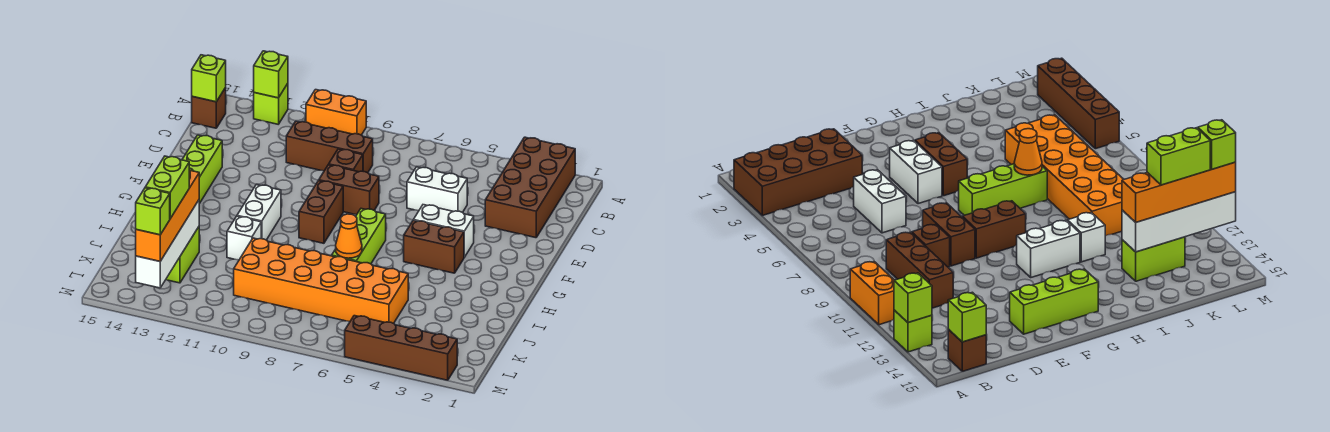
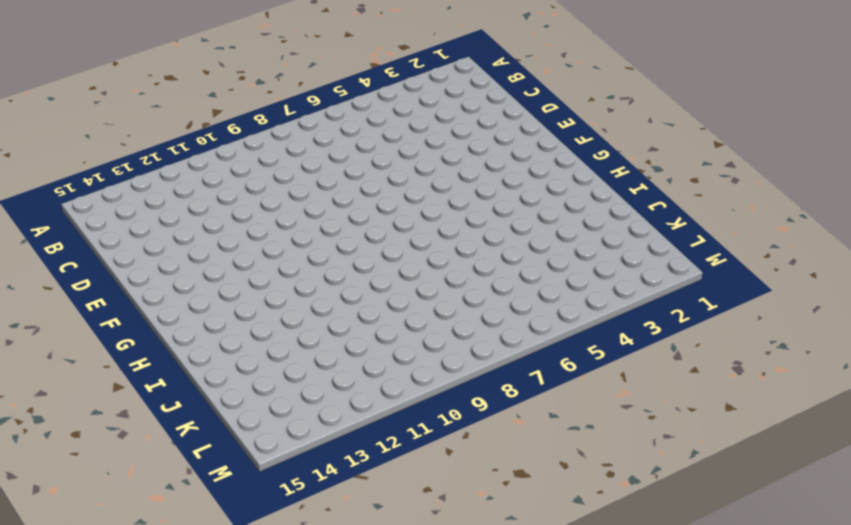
none -> brown 2x4 brick [485,137,575,238]
none -> orange 1x2 brick [306,90,366,135]
none -> lime 1x1 brick [254,84,288,124]

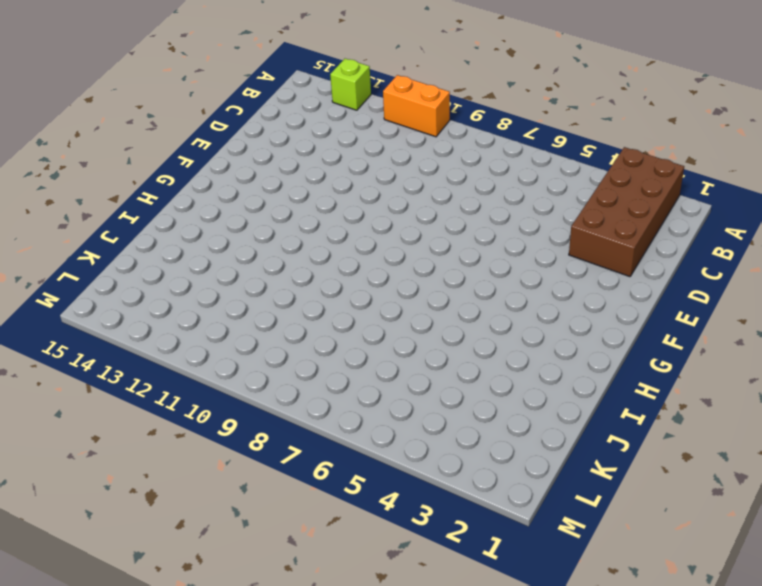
none -> brown 1x1 brick [192,88,226,128]
none -> brown 1x3 brick [286,121,373,173]
none -> white 1x2 brick [407,167,467,212]

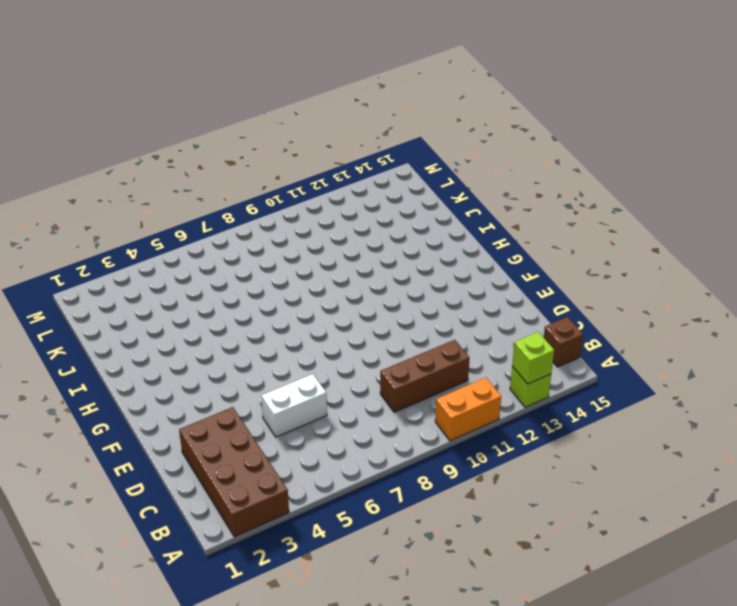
none -> brown 1x1 brick [329,149,363,172]
none -> brown 1x2 brick [319,165,379,215]
none -> lime 1x3 brick [182,135,222,204]

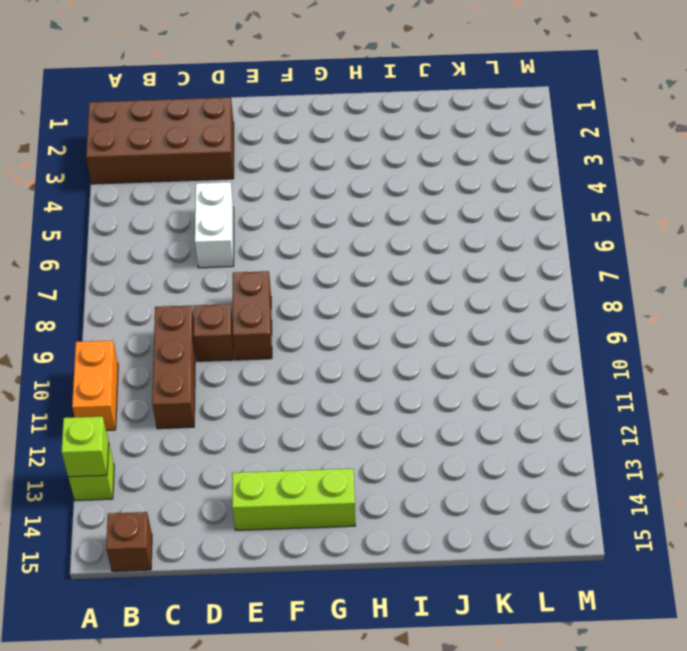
none -> white 1x2 brick [413,205,474,257]
none -> brown 1x2 brick [299,181,343,243]
none -> brown 1x2 brick [404,220,464,273]

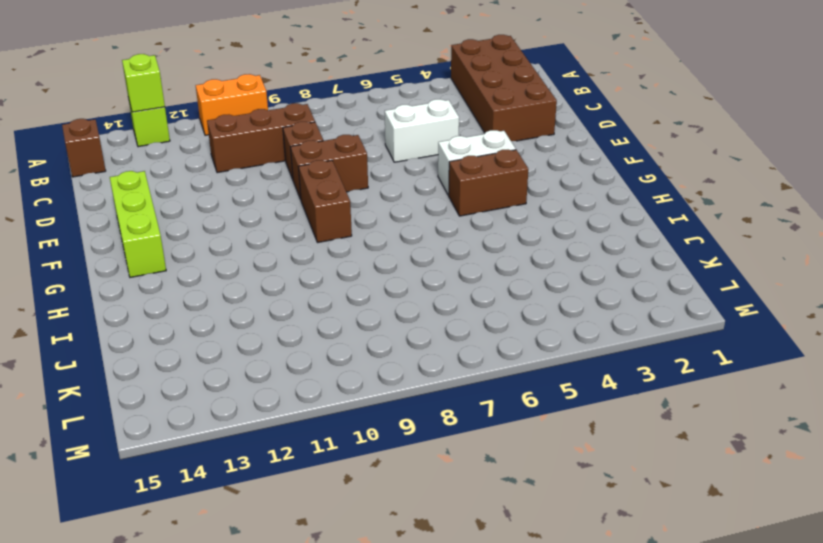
none -> lime 1x3 brick [332,209,386,264]
none -> white 1x2 brick [237,185,281,240]
none -> white 1x1 brick [227,216,261,260]

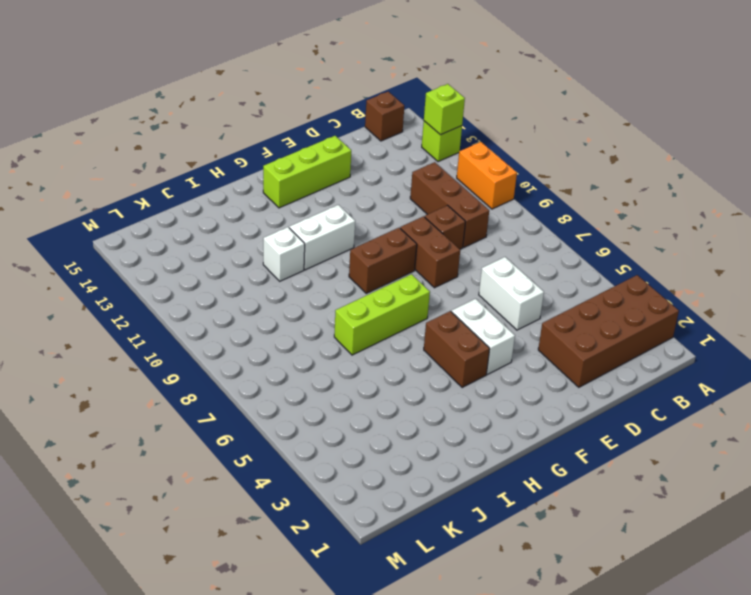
none -> orange 2x6 brick [234,238,408,323]
none -> lime 1x2 brick [166,227,199,283]
none -> brown 1x4 brick [345,316,457,380]

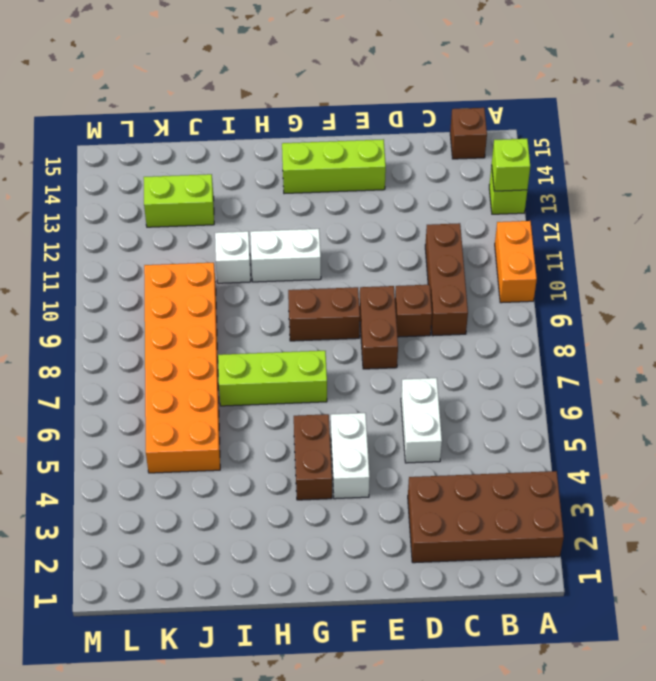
none -> brown 1x4 brick [345,316,457,380]
none -> lime 1x1 brick [192,55,226,102]
none -> orange 1x1 cone [336,214,362,258]

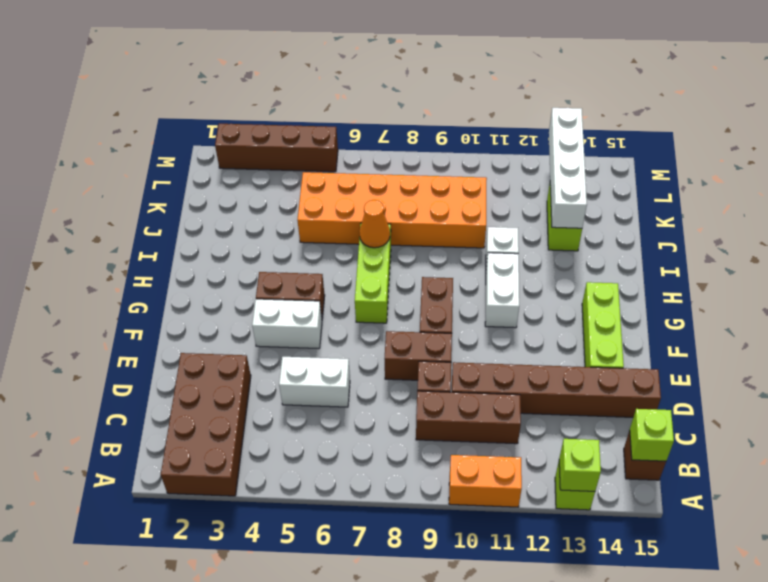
brown 1x6 brick [452,362,661,417] -> none
none -> orange 1x4 brick [136,170,199,261]
none -> lime 1x2 brick [145,156,190,219]
none -> lime 1x1 brick [136,188,170,235]

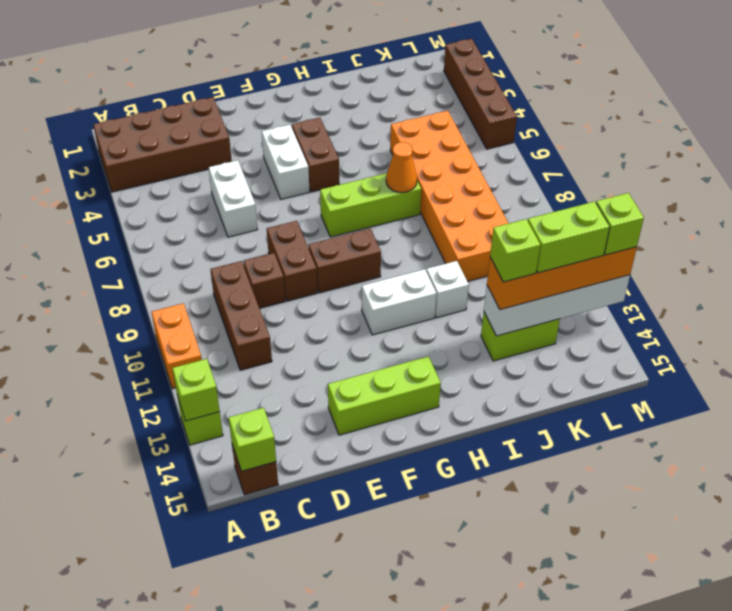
lime 1x1 brick [490,219,540,282] -> none

